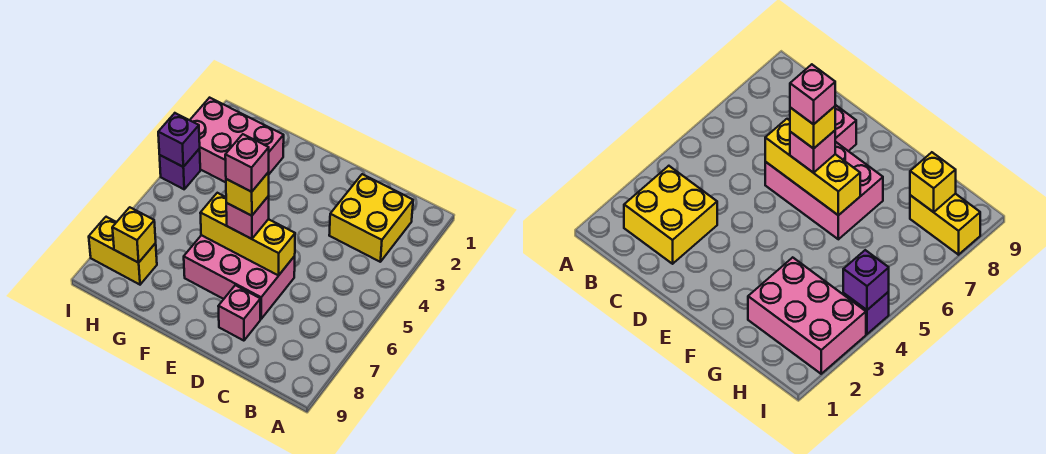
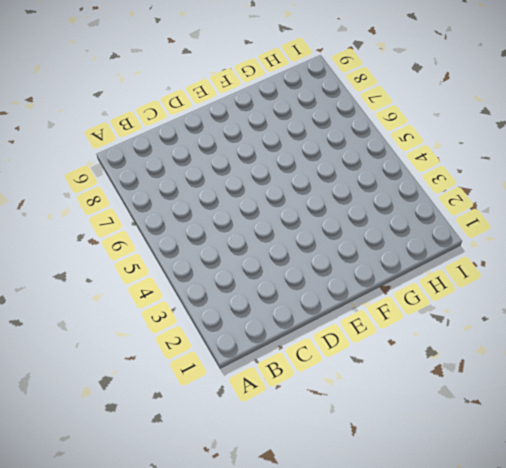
none -> yellow 2x2 brick [329,174,413,262]
none -> pink 2x3 brick [184,235,295,319]
none -> pink 1x1 brick [218,285,260,341]

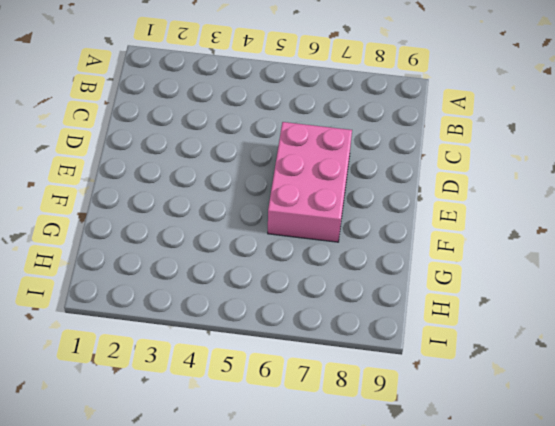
none -> yellow 2x2 brick [329,174,413,262]
none -> pink 1x1 brick [218,285,260,341]
none -> pink 2x3 brick [190,98,284,182]

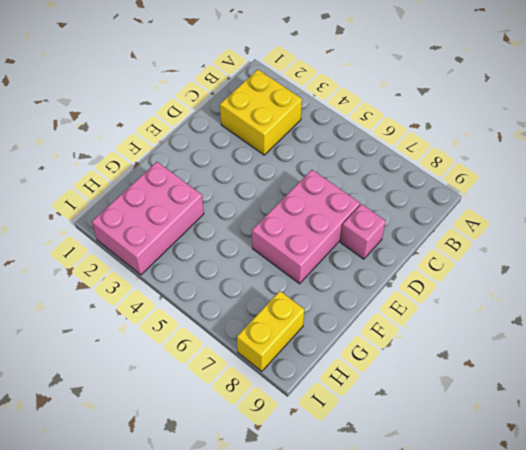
none -> purple 1x1 brick [160,149,200,189]
none -> yellow 1x3 brick [200,193,295,275]
none -> yellow 1x1 brick [112,207,156,263]

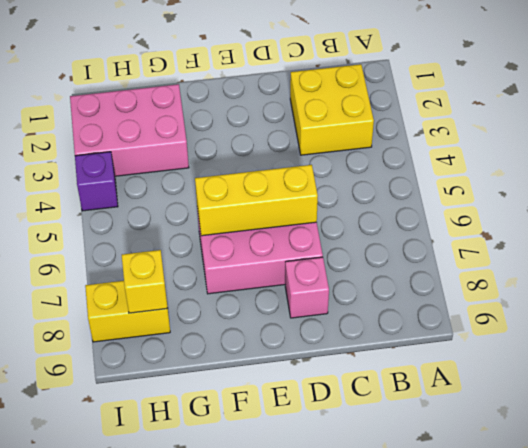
none -> purple 1x1 brick [158,113,200,167]
none -> pink 1x1 brick [226,196,269,239]
none -> yellow 1x1 brick [226,172,269,216]

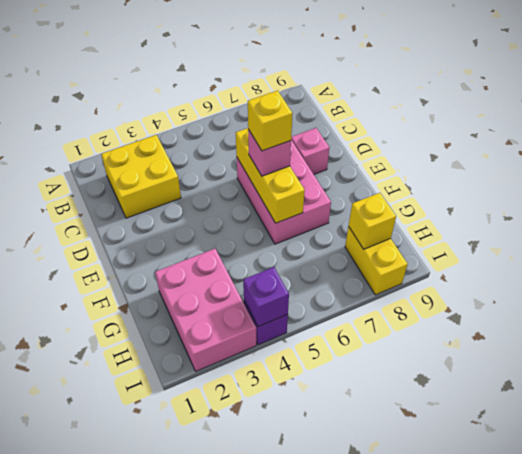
none -> pink 1x1 brick [225,134,269,192]

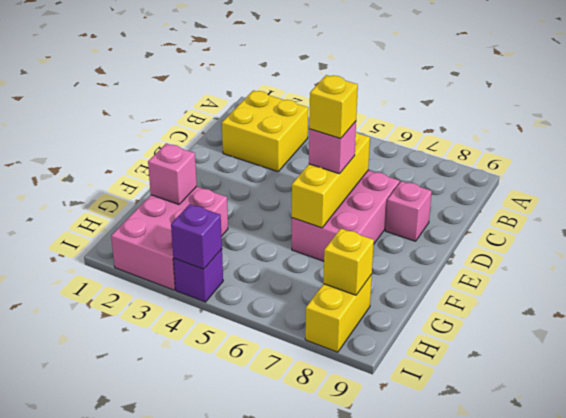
pink 1x1 brick [148,143,197,204] -> pink 1x1 brick moved to [225,134,269,192]

